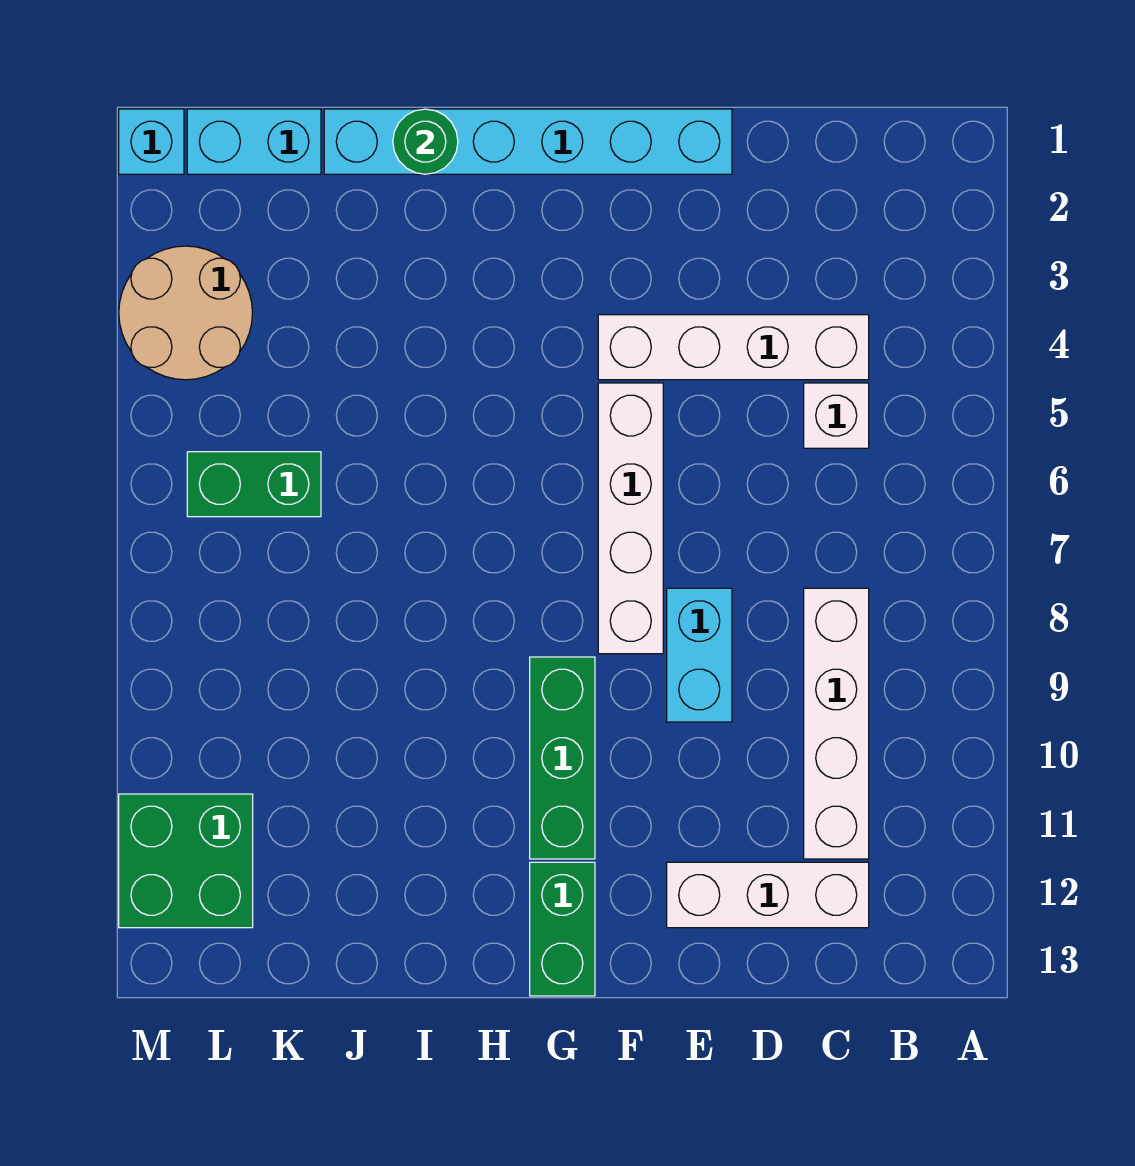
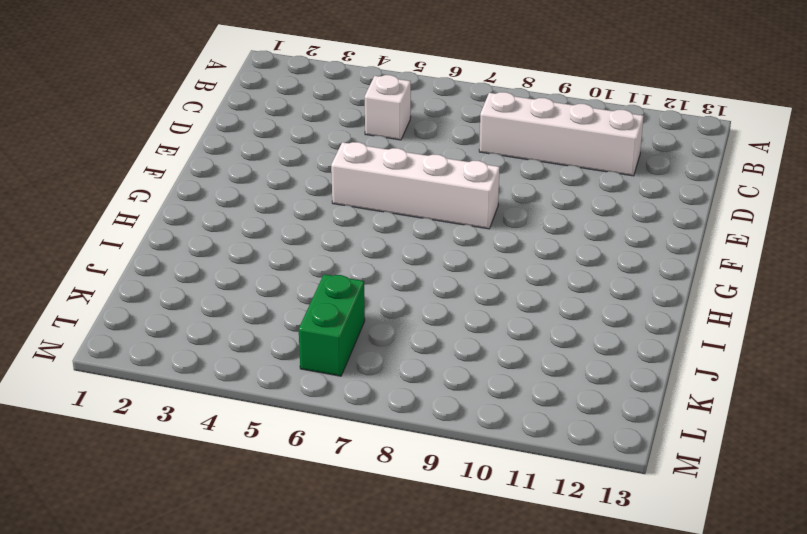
none -> white 1x4 brick [598,315,869,380]
none -> white 1x3 brick [667,862,869,928]
none -> cyan 1x6 brick [324,109,732,174]

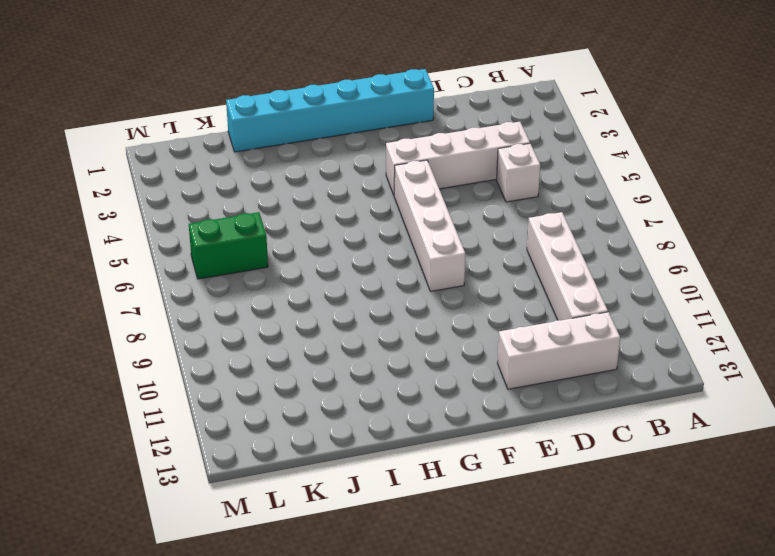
none -> cyan 1x2 brick [667,588,732,722]
none -> green 1x3 brick [530,657,595,859]
none -> green 1x2 brick [530,862,595,996]

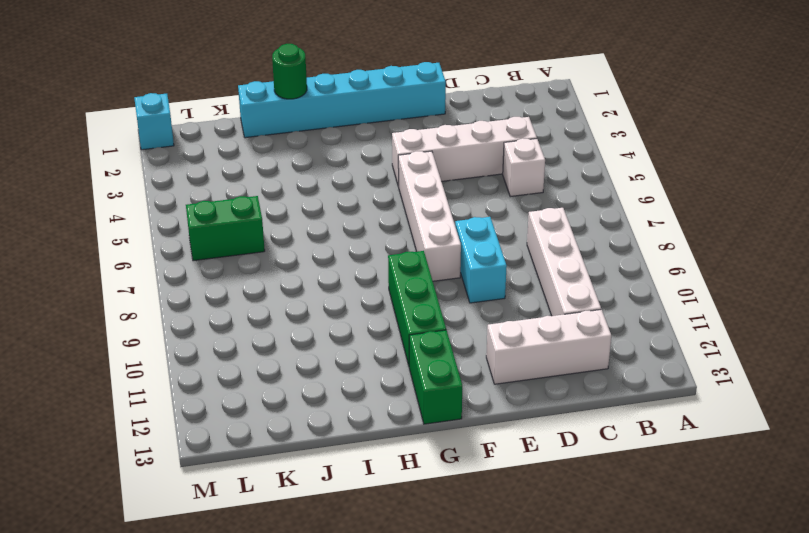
none -> cyan 1x2 brick [187,109,321,174]
none -> tan 2x2 round brick [119,246,252,380]
none -> green 2x2 brick [119,794,253,928]

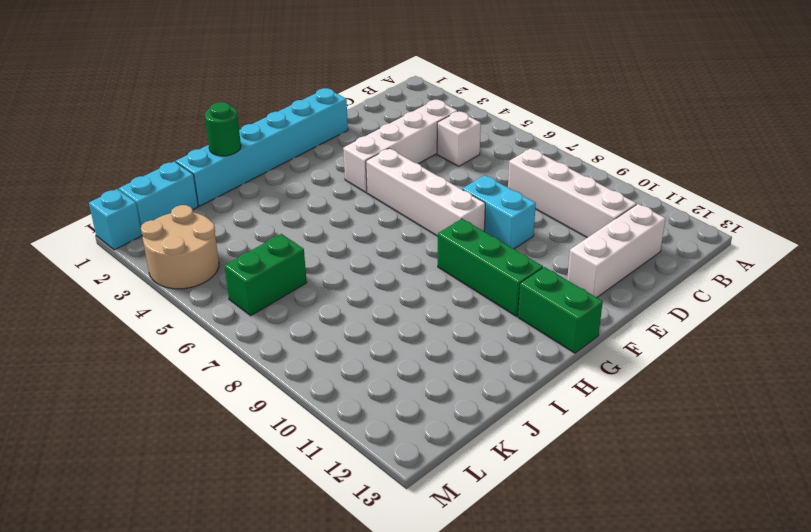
none -> green 2x2 brick [119,794,253,928]

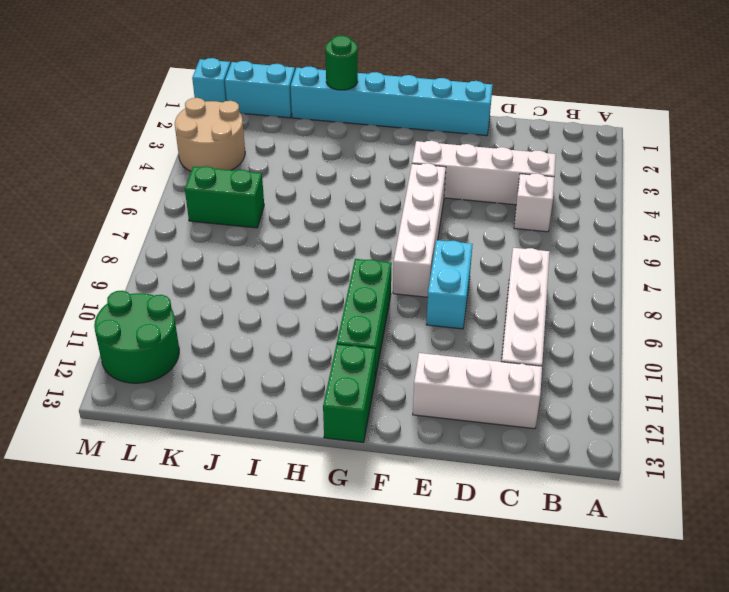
green 2x2 round brick [94,291,179,383] -> green 2x2 brick [119,794,253,928]

